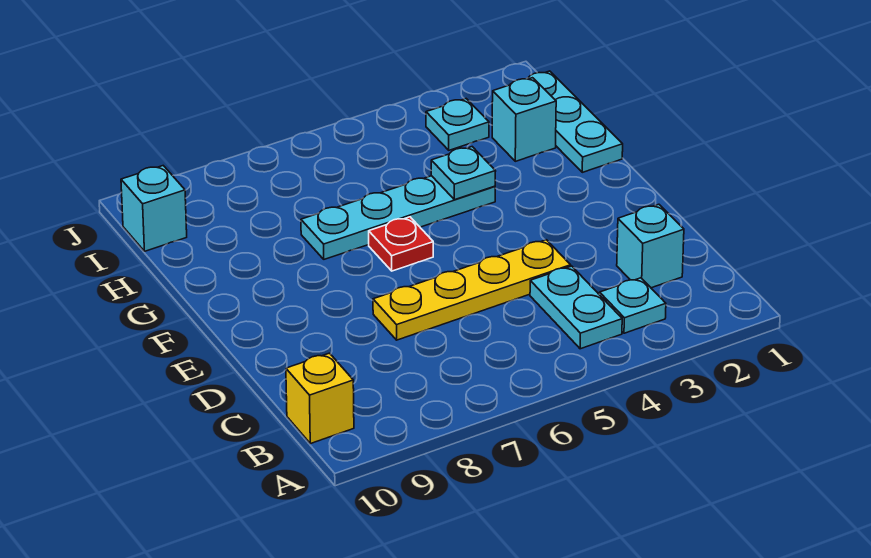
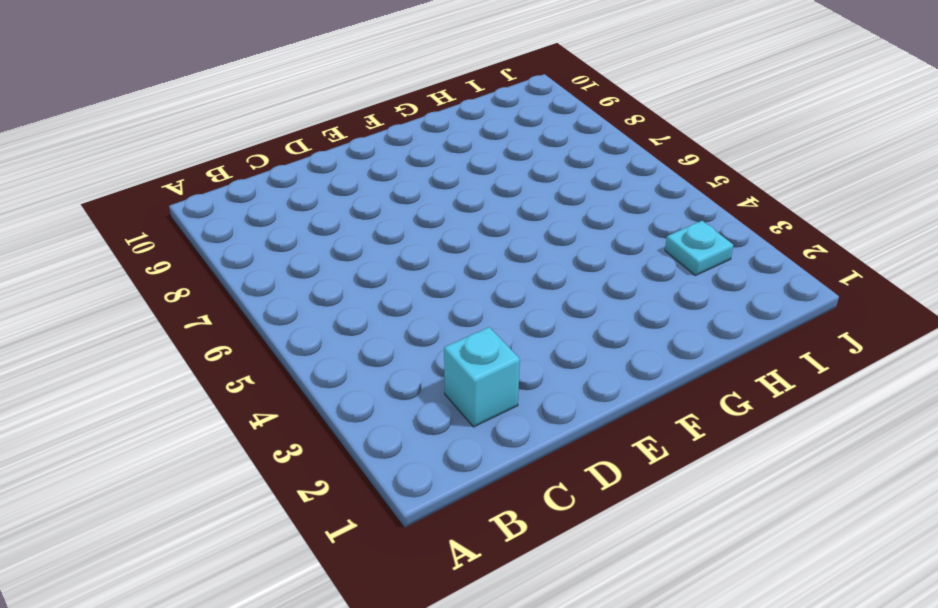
none -> cyan 1x1 plate [600,278,666,333]
none -> cyan 1x2 plate [530,266,622,349]
none -> yellow 1x1 brick [286,353,354,444]

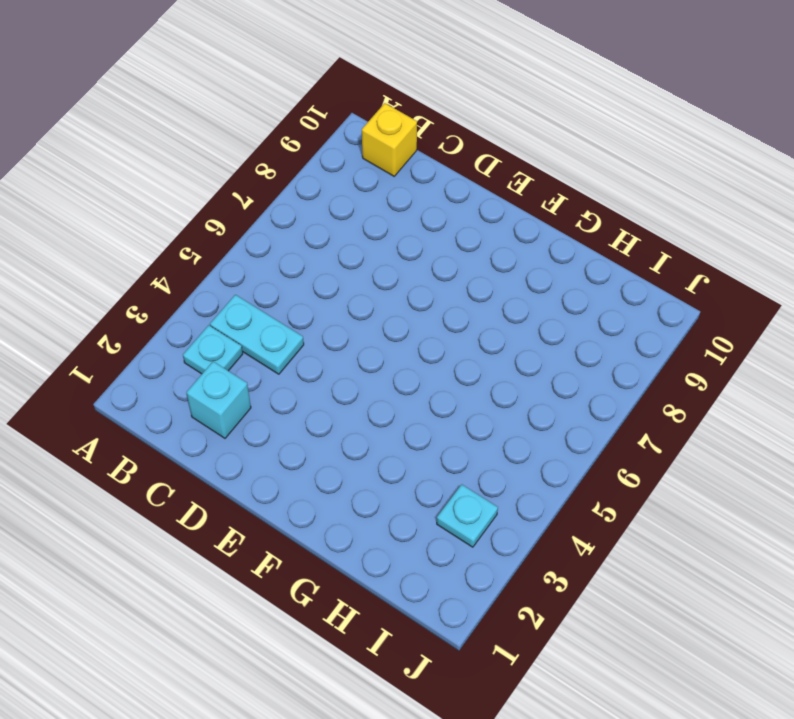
none -> yellow 1x4 plate [373,240,571,340]
none -> red 1x1 plate [369,217,433,271]
none -> cyan 1x3 plate [527,71,623,172]

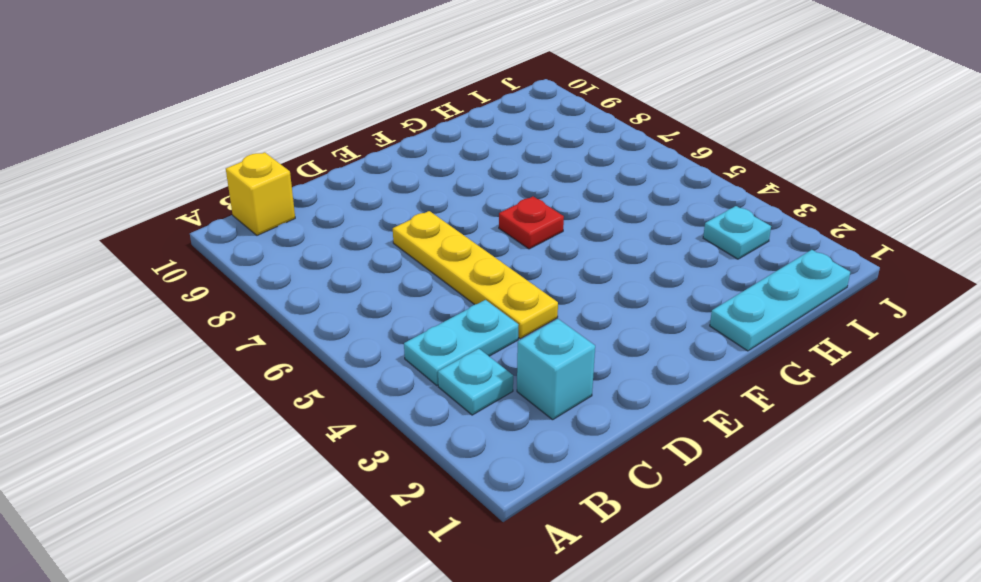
none -> cyan 1x4 plate [301,176,495,259]
none -> cyan 1x1 brick [492,78,556,161]
none -> cyan 1x1 brick [121,166,187,251]

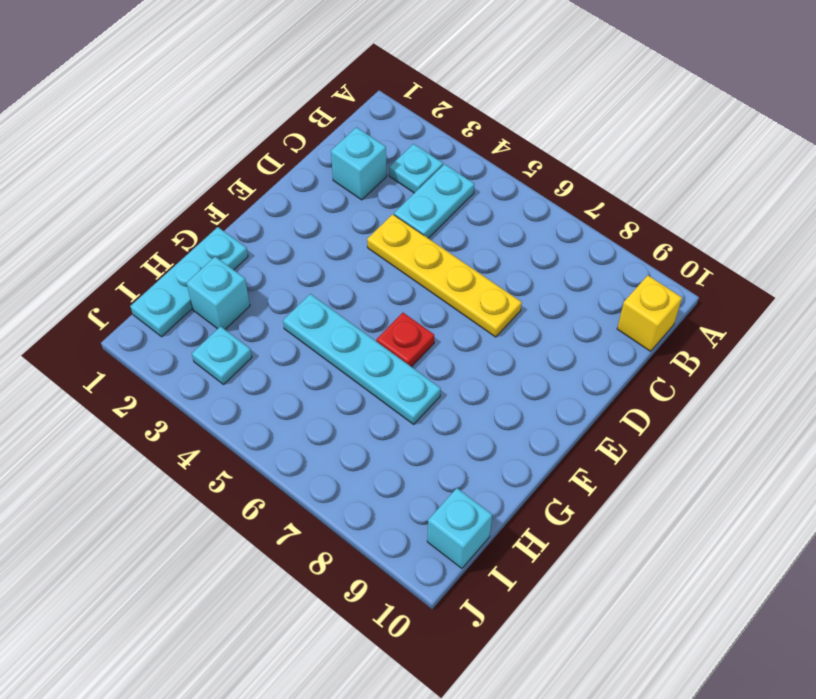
none -> cyan 1x1 plate [431,147,496,200]

